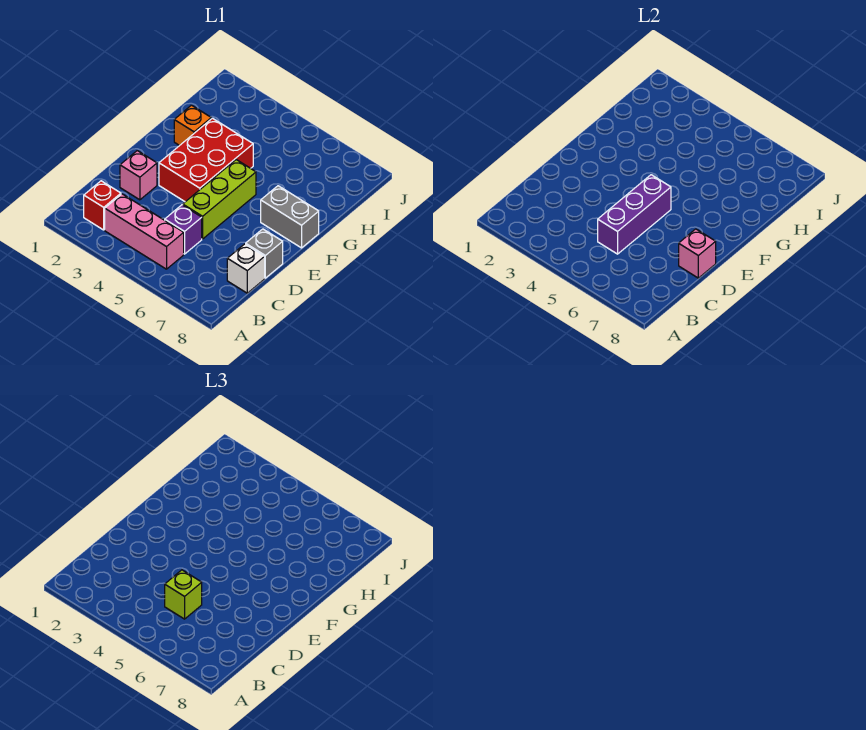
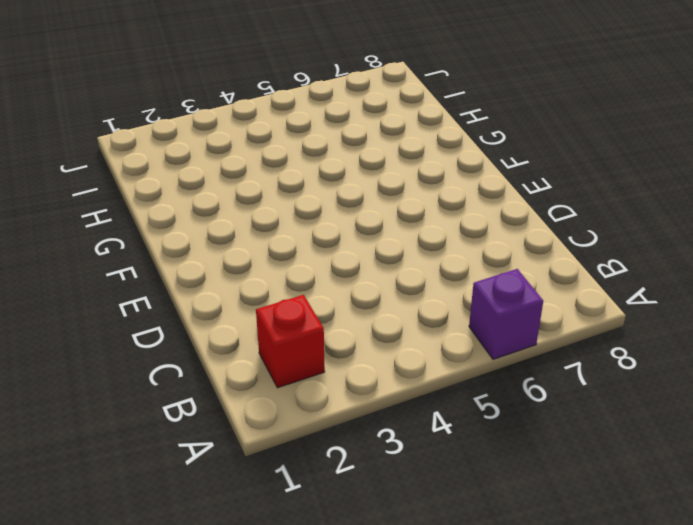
purple 1x1 brick [469,269,543,359] -> purple 1x1 brick moved to [165,205,202,254]
none -> pink 1x3 brick [105,194,184,269]
none -> white 1x1 brick [227,244,265,293]
none -> pink 1x1 brick [120,151,157,200]

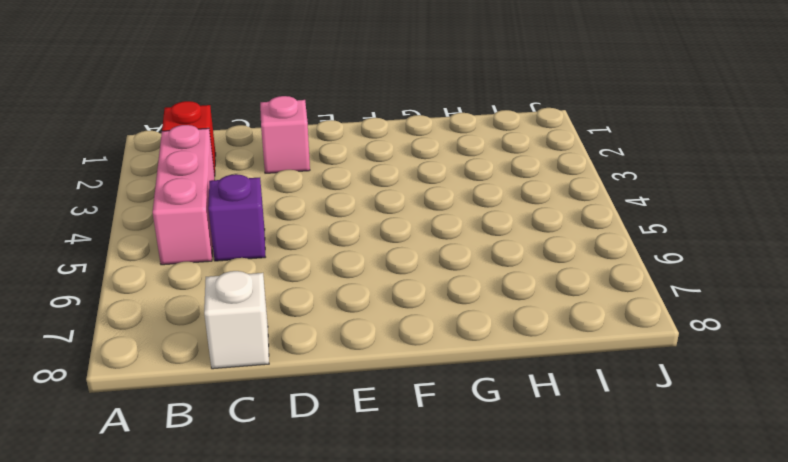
none -> lime 1x3 brick [183,160,256,239]
none -> grey 1x1 brick [246,229,283,278]
none -> red 2x3 brick [159,118,253,202]

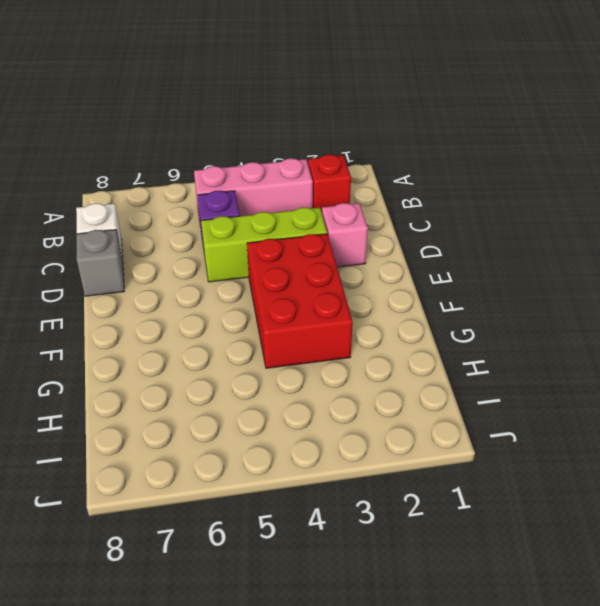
lime 1x3 brick [201,207,327,282] -> lime 1x3 brick turned to [183,160,256,239]
none -> grey 1x2 brick [261,186,319,248]
none -> orange 1x1 brick [174,105,211,146]
none -> purple 1x3 brick [598,175,671,254]

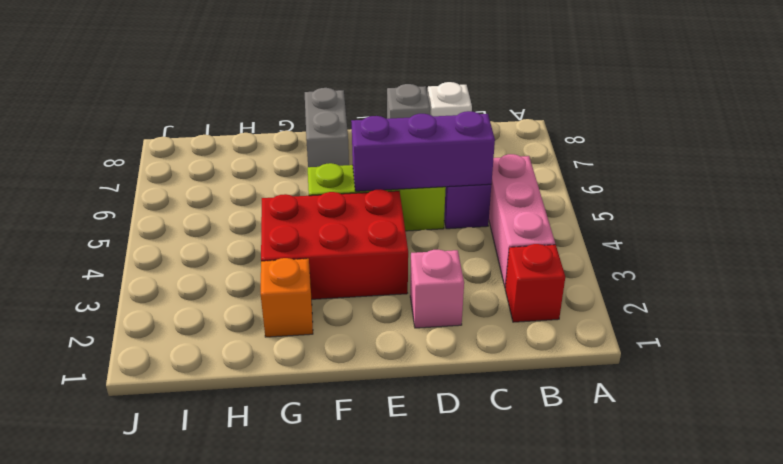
none -> pink 1x1 brick [679,229,716,278]
none -> lime 1x1 brick [165,570,202,619]

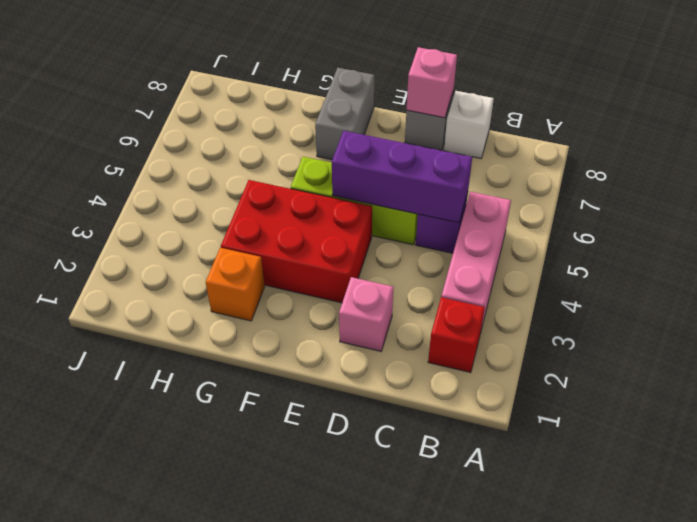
none -> lime 1x1 brick [165,570,202,619]

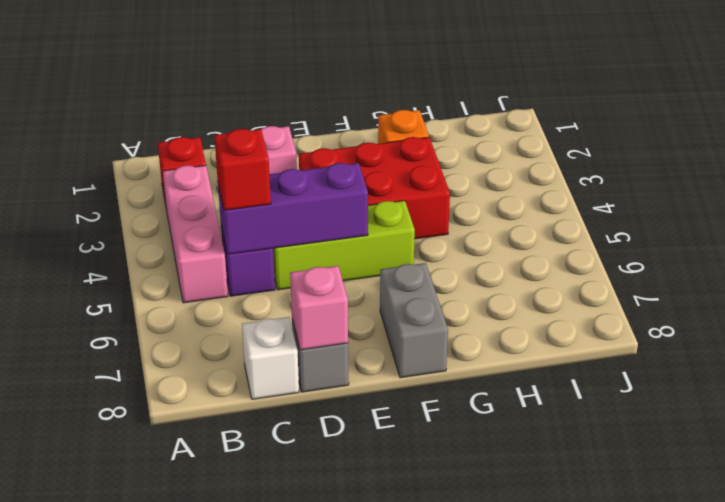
red 1x1 brick [214,129,271,210] -> lime 1x1 brick [165,570,202,619]

